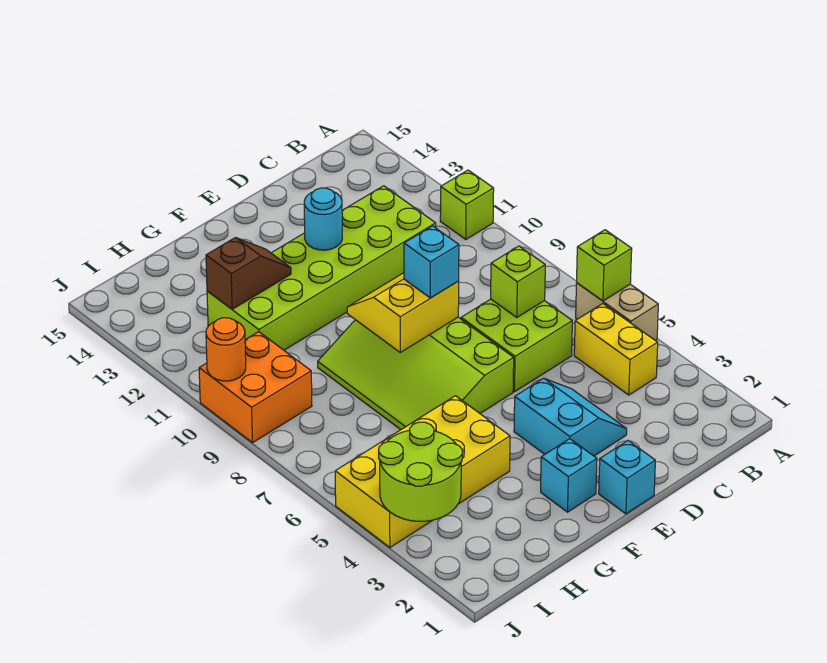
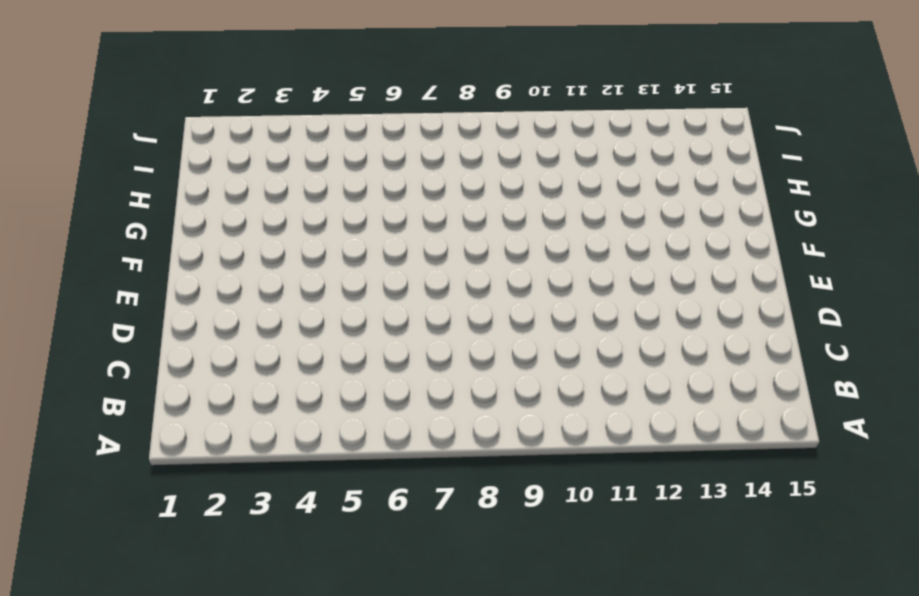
none -> tan 1x2 brick [576,283,658,340]
none -> lime 1x1 brick [440,170,494,240]
none -> yellow 1x2 brick [574,304,658,395]

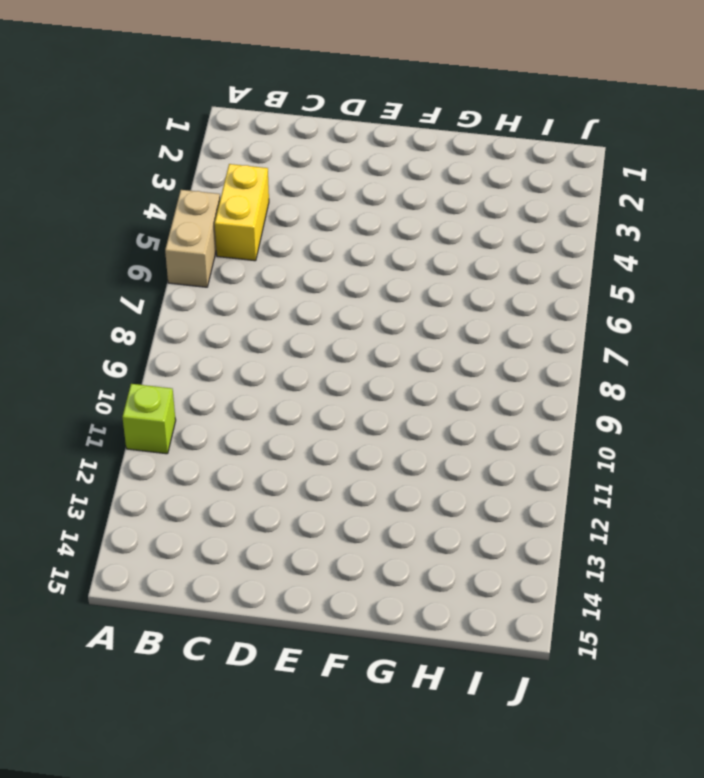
none -> lime 2x2 brick [461,299,572,392]
none -> lime 2x6 brick [207,186,436,350]
none -> cyan 2x2 slope [514,378,627,456]

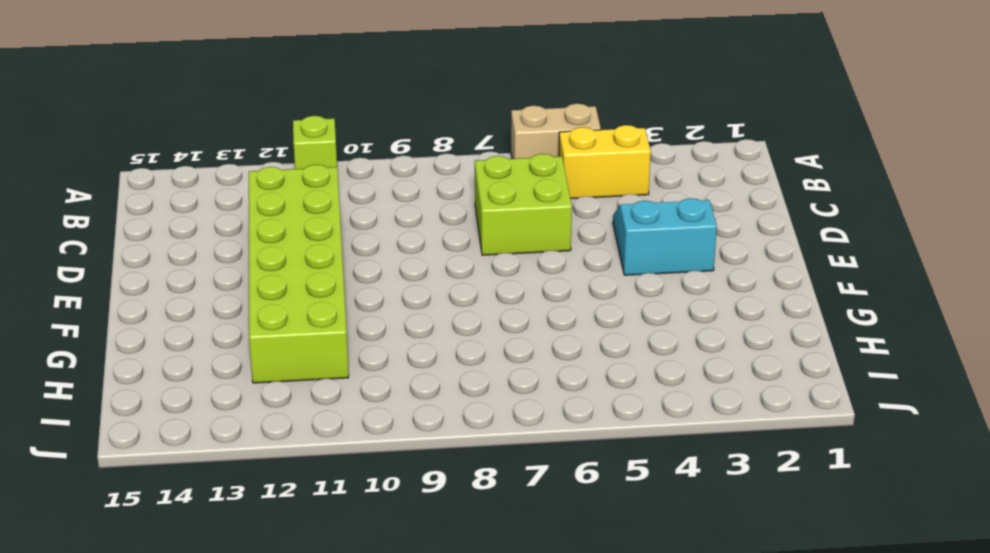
none -> cyan 1x1 brick [599,441,655,514]
none -> lime 3x4 slope [318,317,514,430]
none -> cyan 1x1 brick [541,439,597,512]

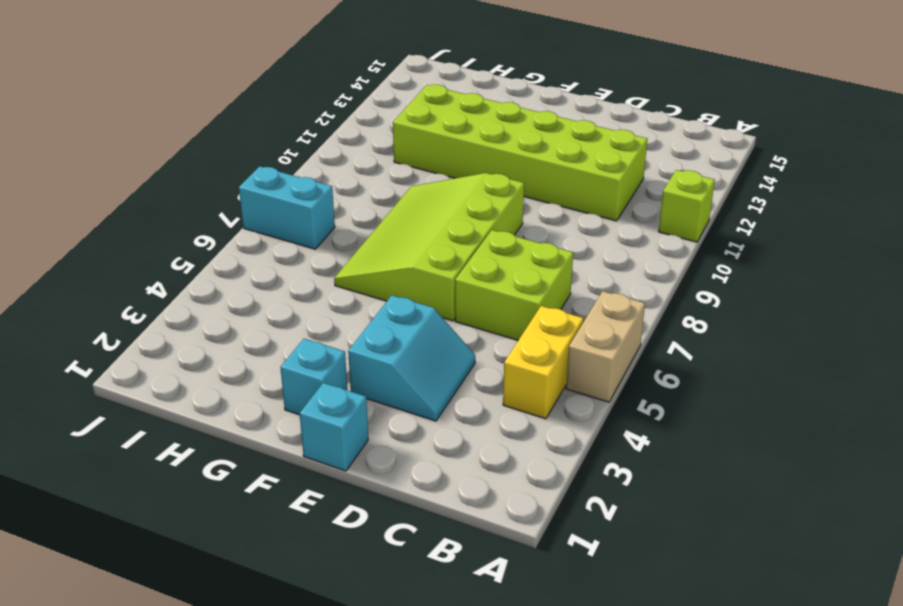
cyan 1x2 brick [239,166,335,249] -> none
none -> yellow 2x4 brick [335,396,510,548]
none -> orange 2x2 brick [199,332,312,443]
none -> lime 1x1 brick [577,230,632,301]

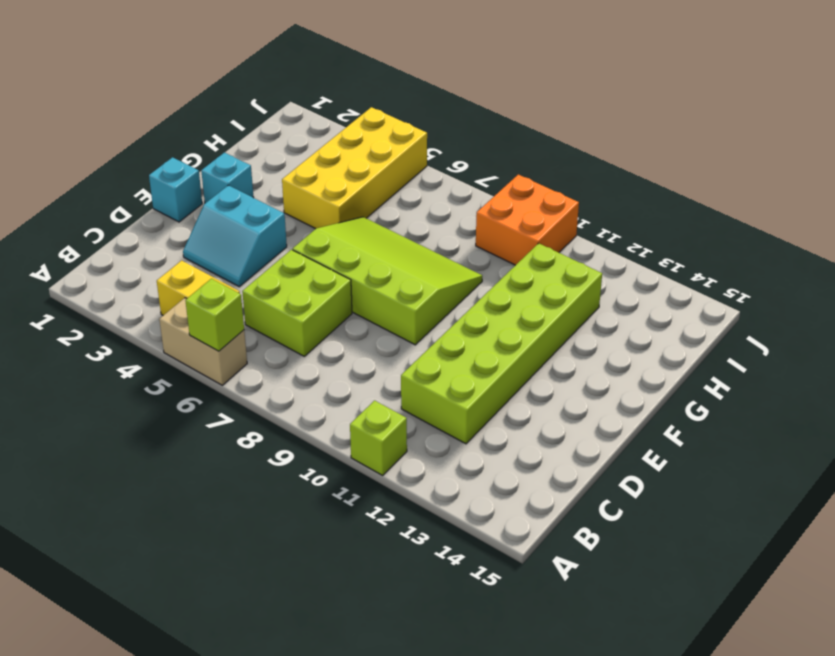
none -> lime 1x1 brick [491,246,545,317]
none -> yellow 2x2 slope [347,273,459,352]
none -> cyan 1x1 round brick [304,188,342,250]

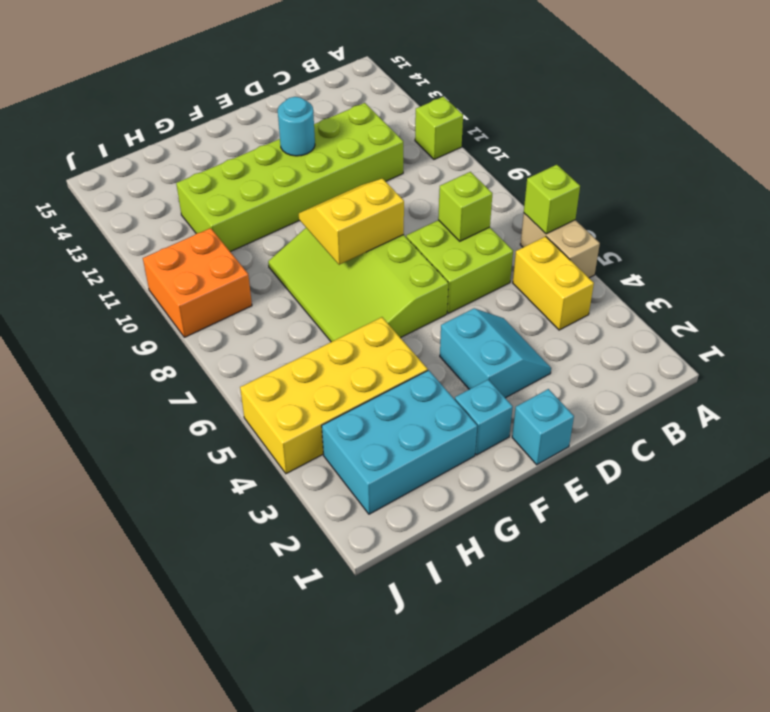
cyan 2x3 brick [322,370,477,514] -> none
none -> brown 1x2 slope [206,237,291,309]
none -> lime 2x2 round brick [379,422,462,521]
none -> orange 1x1 round brick [206,318,246,381]

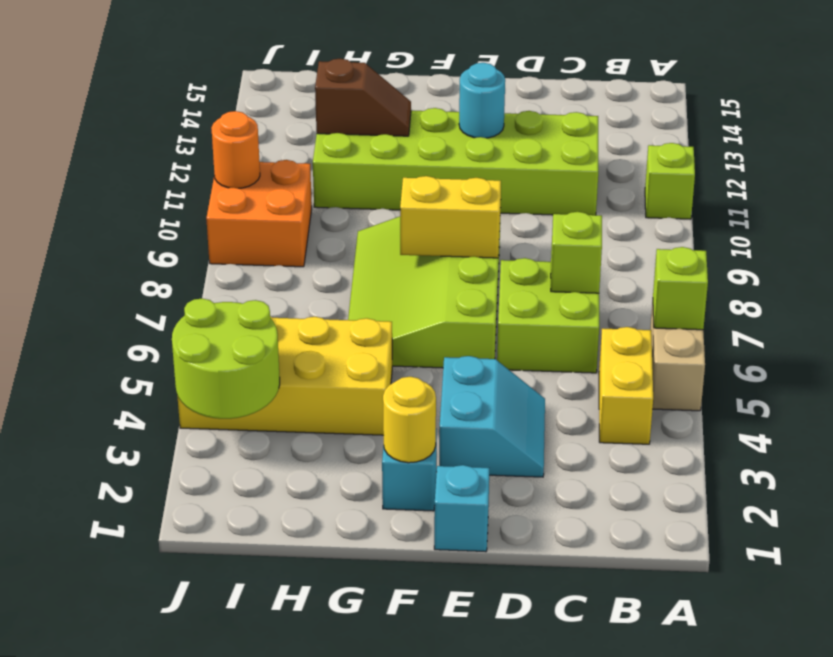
yellow 1x1 round brick [383,377,436,463] -> none
none -> cyan 1x1 brick [404,226,459,298]

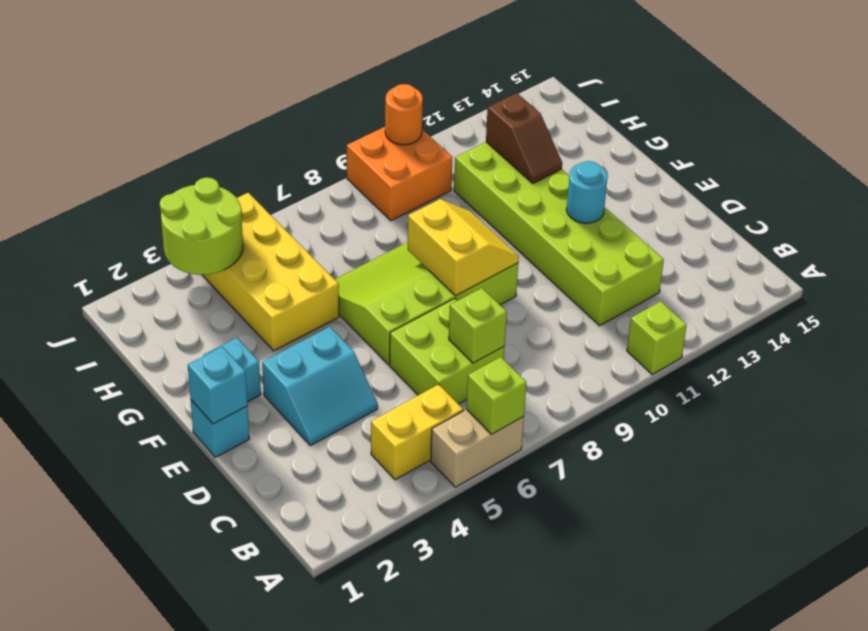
cyan 1x1 brick [188,347,247,424] -> cyan 1x1 brick moved to [404,226,459,298]

